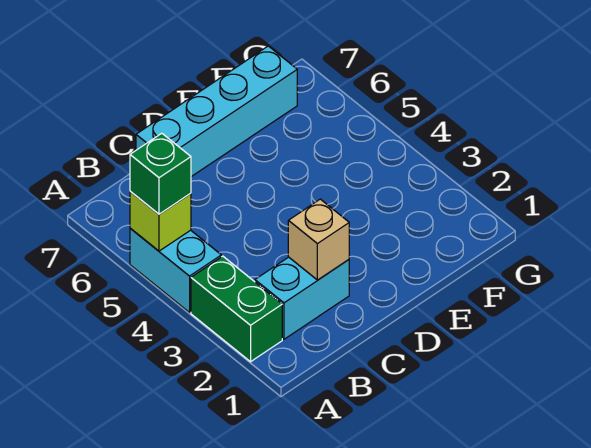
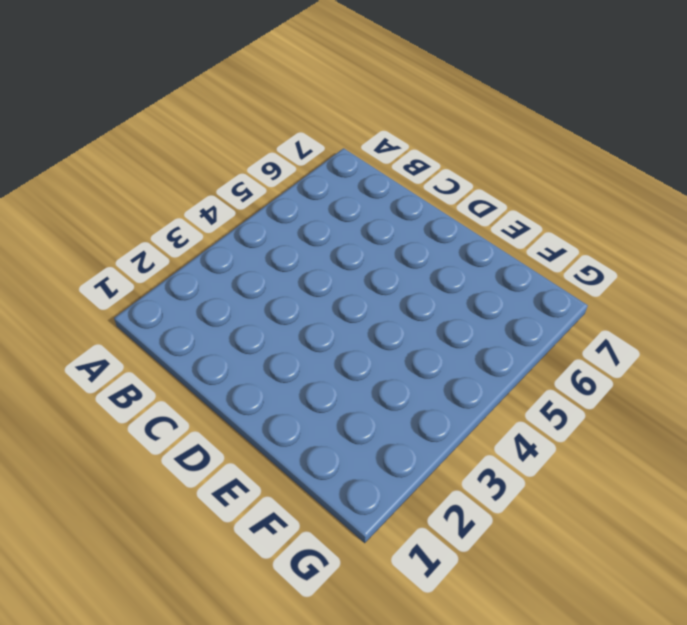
none -> green 1x2 brick [191,256,282,362]
none -> cyan 1x2 brick [130,229,221,312]

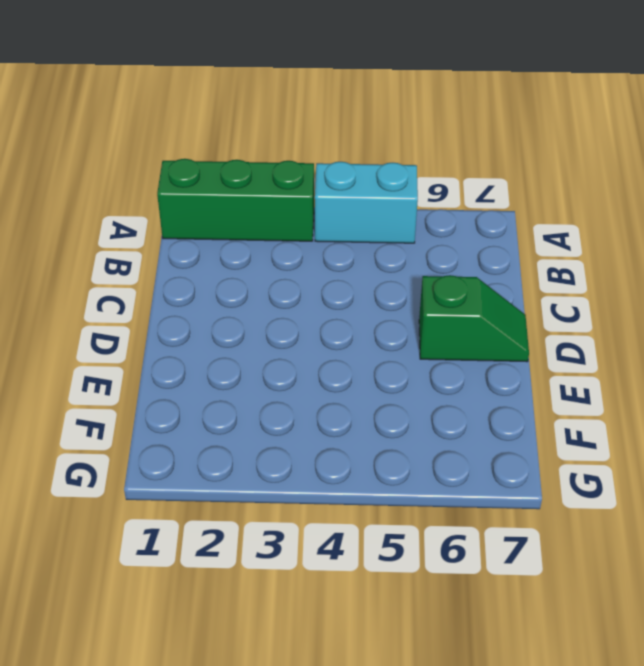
green 1x3 brick [157,159,314,241] -> green 1x2 brick [191,256,282,362]
green 1x2 slope [419,275,529,362] -> cyan 1x4 brick [136,46,297,177]
none -> cyan 1x2 brick [255,257,349,339]
none -> lime 1x1 brick [130,192,191,251]

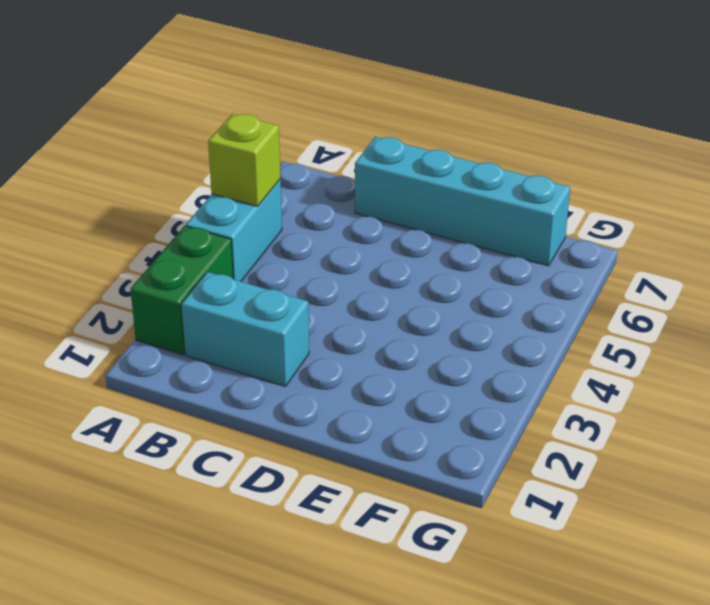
none -> tan 1x1 brick [288,199,349,280]
none -> green 1x1 brick [130,133,191,214]

